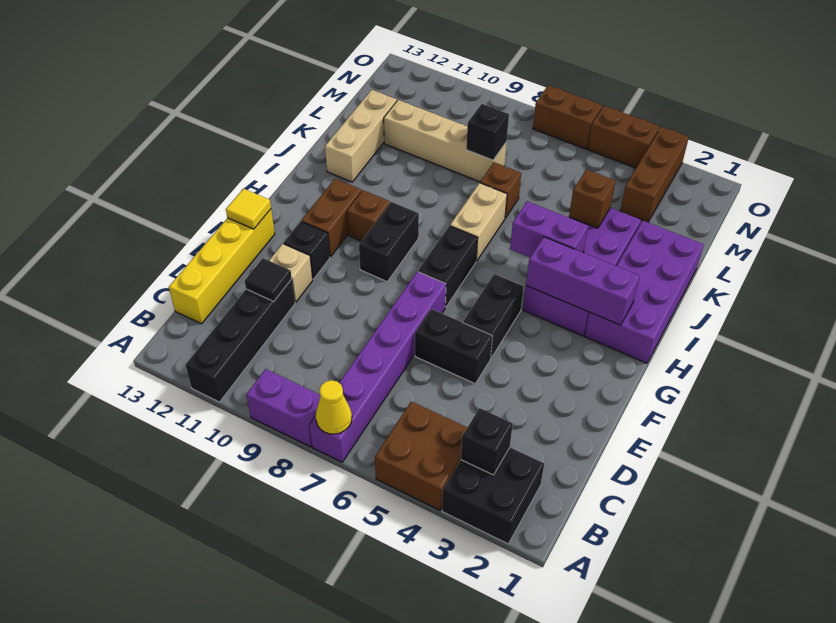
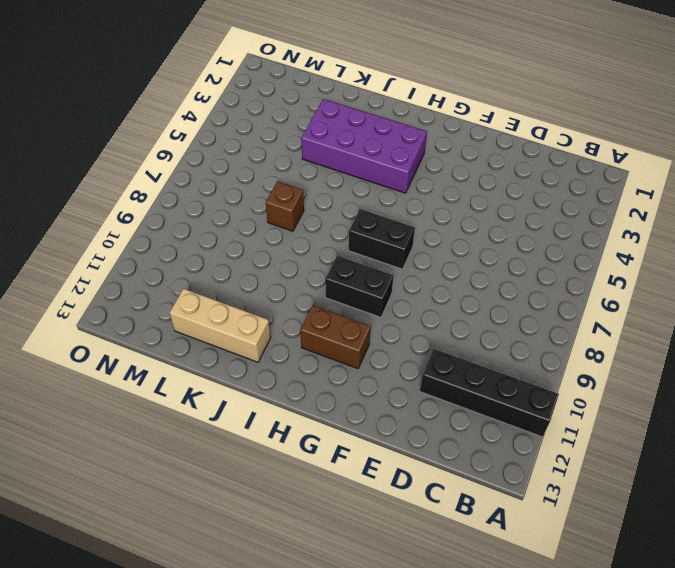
none -> black 2x2 brick [442,447,544,544]
none -> brown 2x2 brick [375,401,467,510]
none -> purple 1x6 brick [309,272,446,462]
none -> purple 1x2 brick [246,369,320,447]

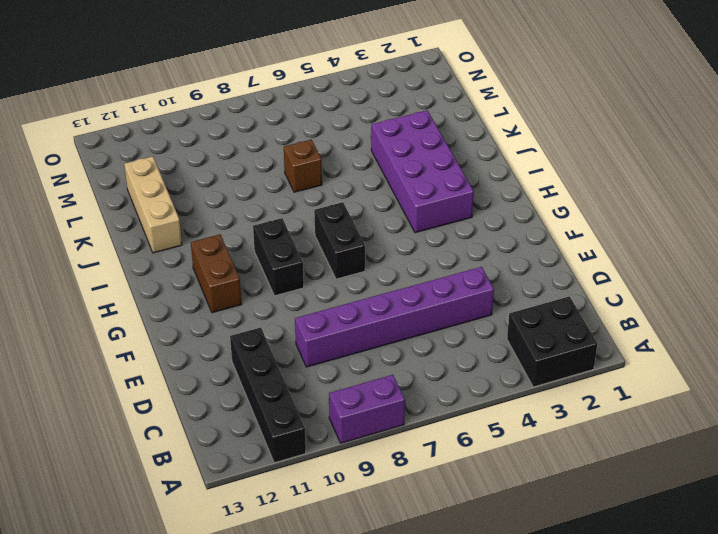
purple 1x6 brick [295,267,494,367] -> purple 1x6 brick turned to [309,272,446,462]
none -> brown 2x2 brick [375,401,467,510]
none -> yellow 1x4 brick [169,209,275,324]
none -> black 1x2 brick [415,309,493,384]
none -> tan 1x1 brick [269,244,313,302]

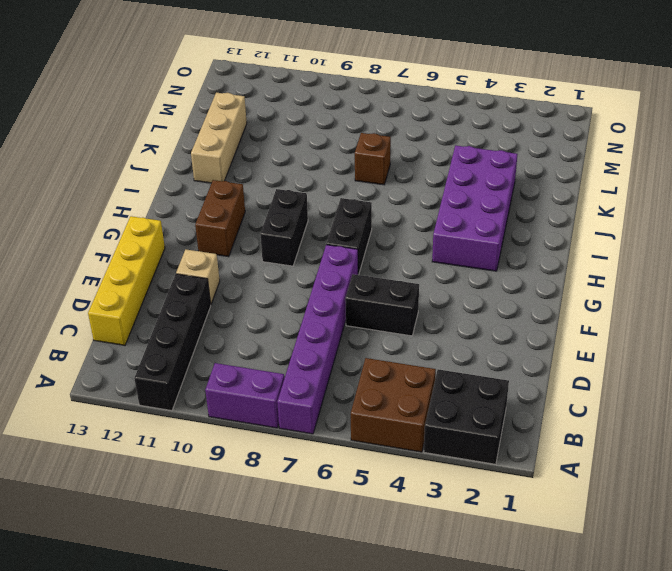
none -> black 1x2 brick [463,274,524,358]
none -> black 1x1 brick [284,221,330,279]
none -> purple 2x4 brick [585,221,704,363]
none -> brown 1x1 brick [347,190,390,241]

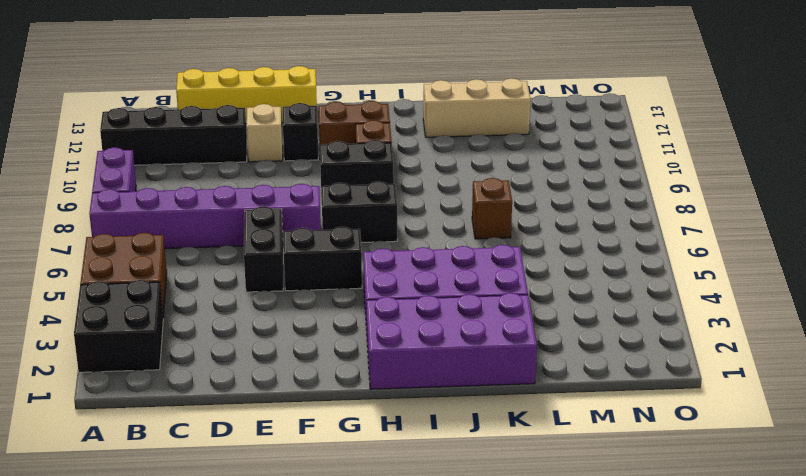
none -> tan 1x2 brick [450,183,507,261]
none -> tan 1x4 brick [384,100,507,182]
none -> brown 1x3 brick [620,127,689,222]
none -> brown 1x2 brick [588,106,660,168]

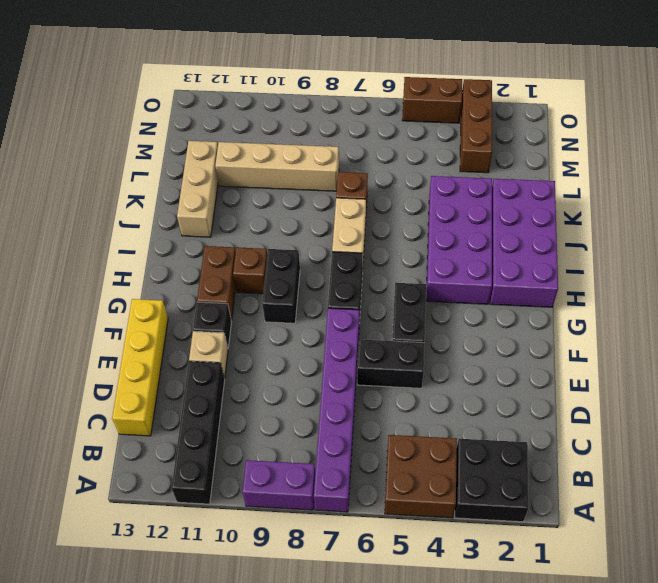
none -> brown 1x2 brick [533,85,602,149]
none -> yellow 1x1 cone [316,380,352,434]
none -> black 1x1 brick [461,408,513,475]
none -> black 1x1 tile [245,258,292,301]

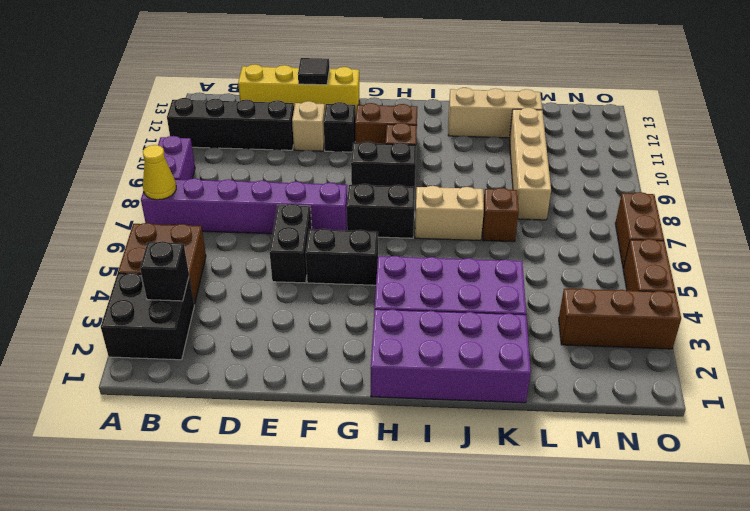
black 1x1 tile [298,58,329,85] -> black 1x1 tile moved to [245,258,292,301]
none -> yellow 1x1 tile [226,189,271,229]
none -> purple 1x3 brick [526,237,640,325]
none -> purple 1x2 brick [510,201,588,257]
none -> brown 1x1 brick [569,169,616,228]

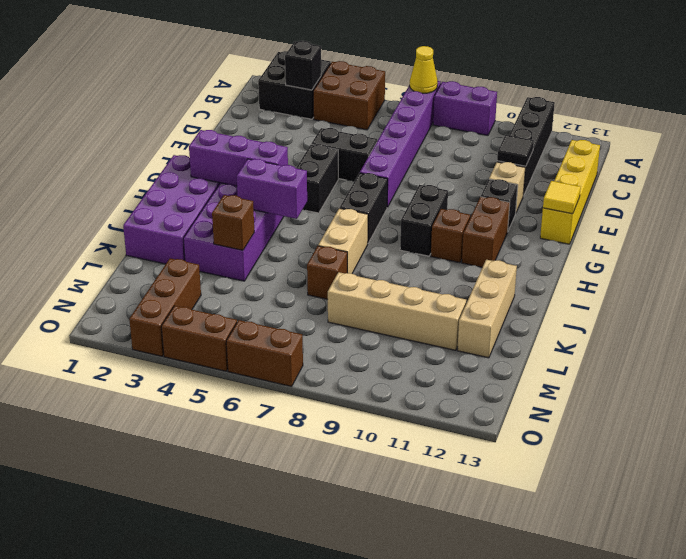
none -> black 1x1 brick [466,104,509,160]

